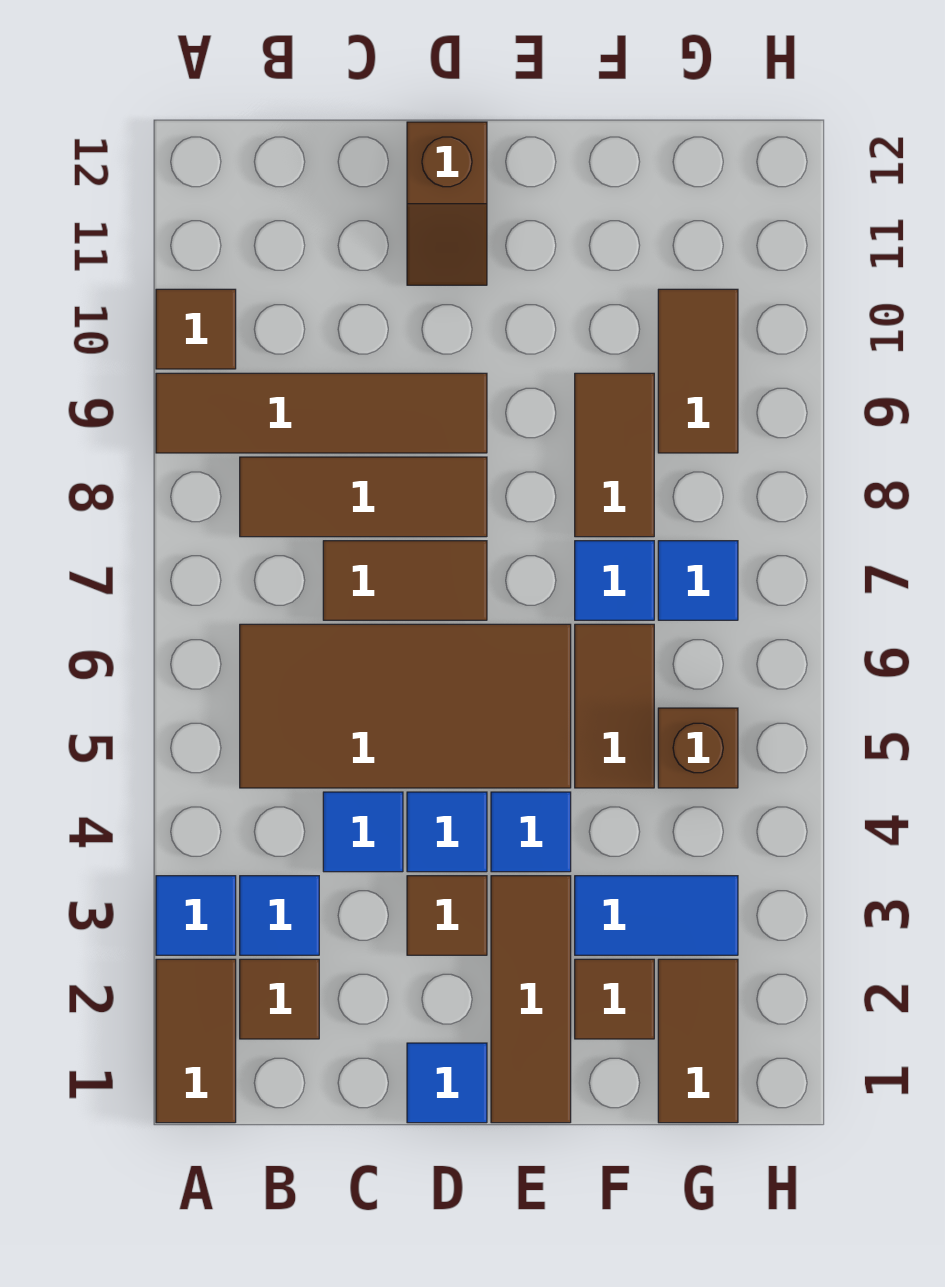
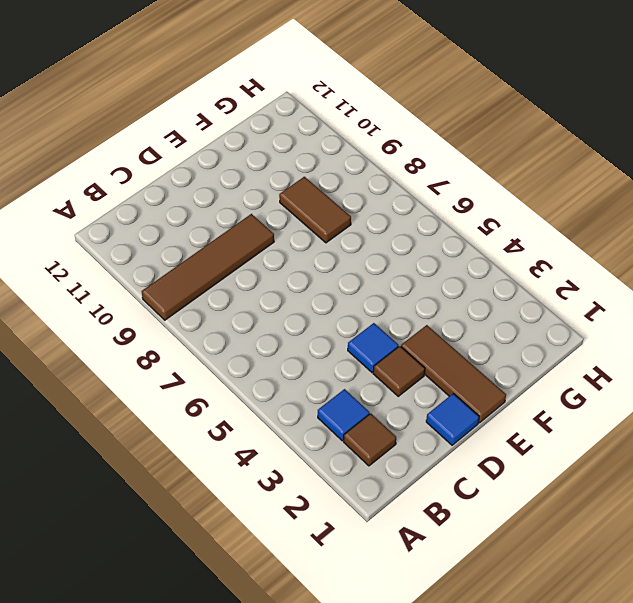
none -> brown 1x2 tile [156,959,236,1123]
none -> blue 1x1 tile [156,876,236,955]
none -> brown 1x1 tile [156,289,236,369]

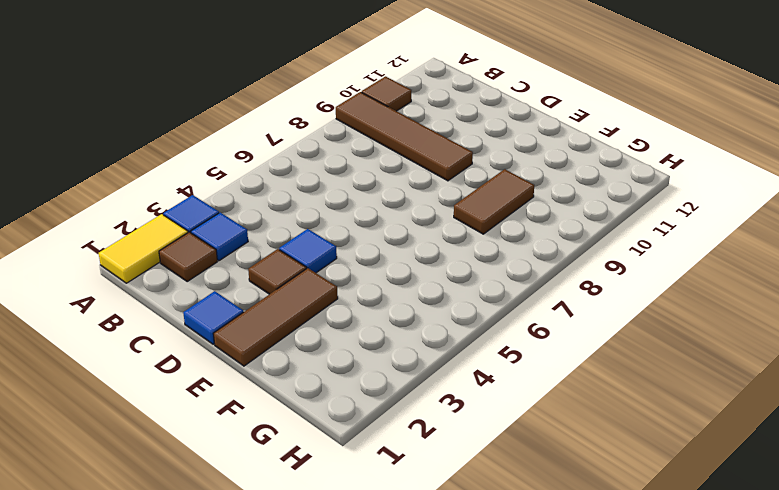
yellow 1x2 tile [99,214,188,283] -> brown 1x2 tile [156,959,236,1123]
none -> brown 2x4 tile [240,624,571,788]
none -> brown 1x3 tile [240,457,487,537]
none -> blue 1x1 tile [323,792,403,872]

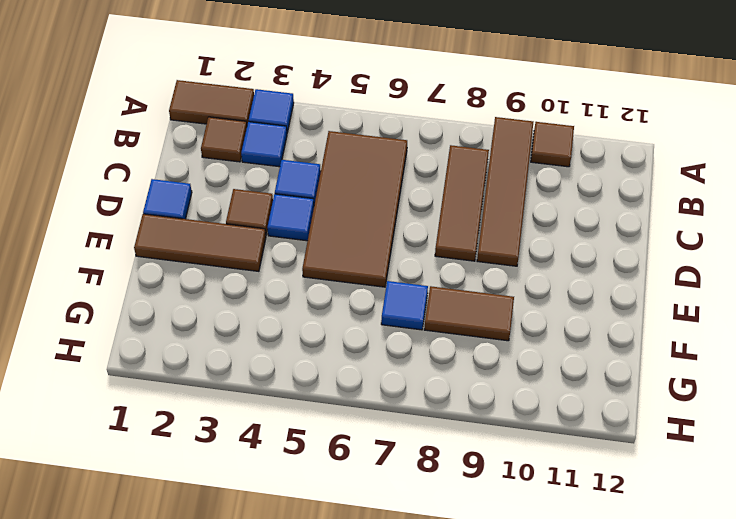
none -> brown 1x2 tile [323,541,487,620]
none -> brown 1x2 slope [407,122,487,285]
none -> blue 1x1 tile [491,792,571,872]

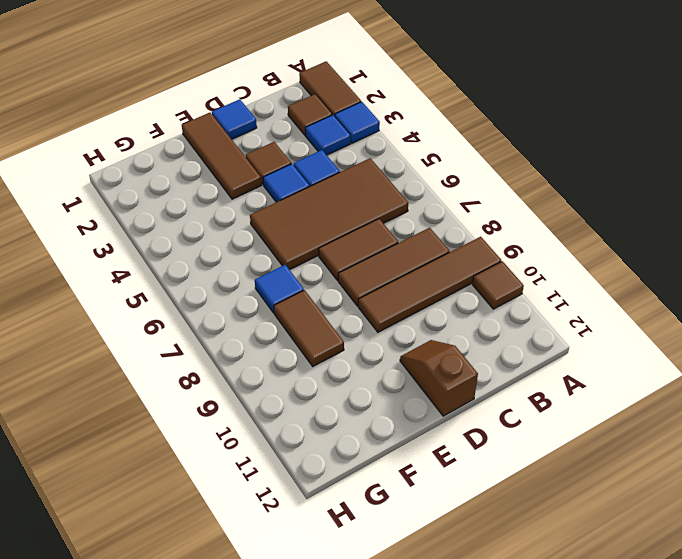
none -> blue 1x1 tile [491,792,571,872]
none -> brown 1x1 tile [575,959,654,1039]
none -> blue 1x2 tile [575,876,738,955]

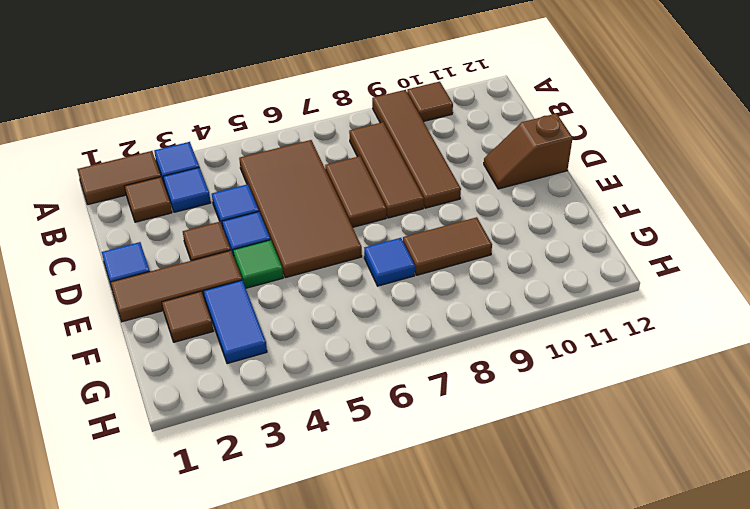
green 1x1 tile [233,240,283,288] -> blue 1x1 tile [491,792,571,872]
none -> brown 1x2 tile [575,624,654,788]
none -> brown 1x2 tile [658,959,738,1123]
none -> brown 1x1 brick [658,708,738,788]

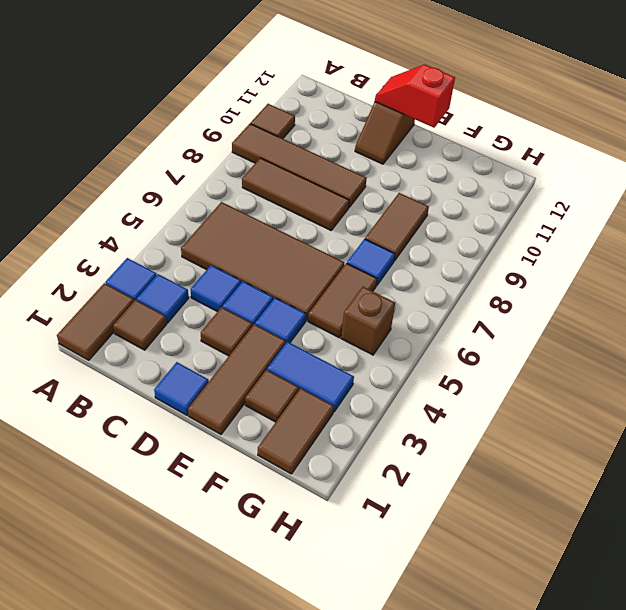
red 1x2 slope [375,64,455,128] -> none
none -> brown 1x2 tile [323,541,487,620]
none -> blue 1x1 tile [658,541,738,620]
none -> brown 1x2 tile [658,289,738,453]

